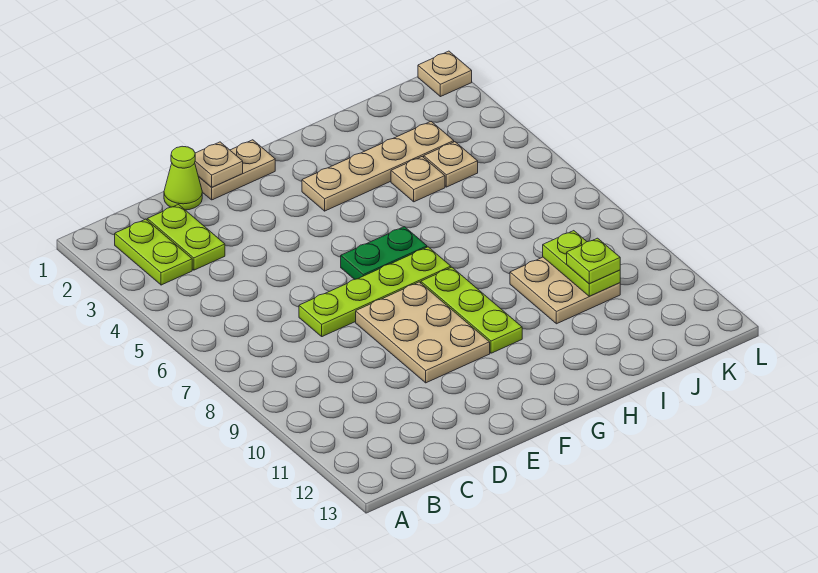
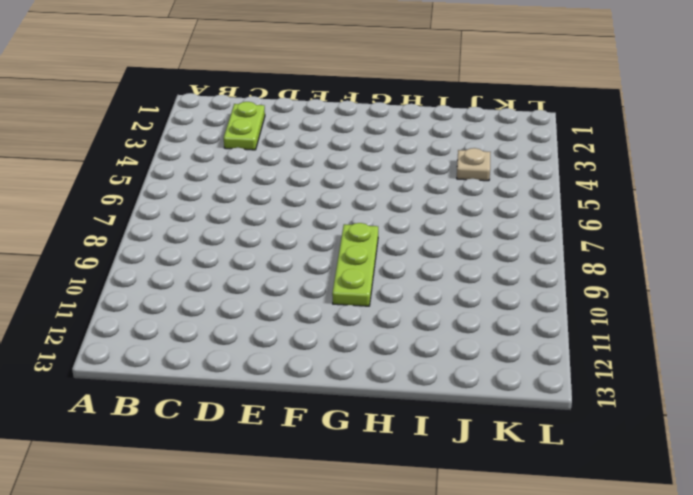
none -> lime 1x2 plate [115,219,192,285]
none -> lime 1x1 cone [164,146,202,210]
none -> lime 1x4 plate [299,247,451,337]

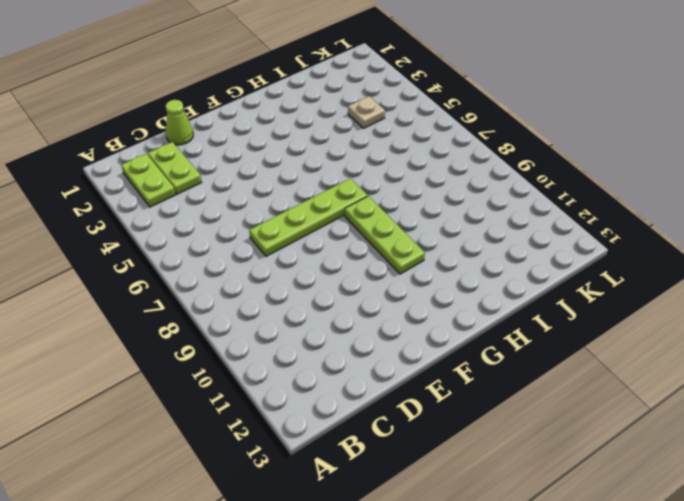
none -> tan 1x2 plate [199,140,275,200]
none -> tan 2x3 plate [356,282,490,383]
none -> green 1x2 plate [341,227,427,280]

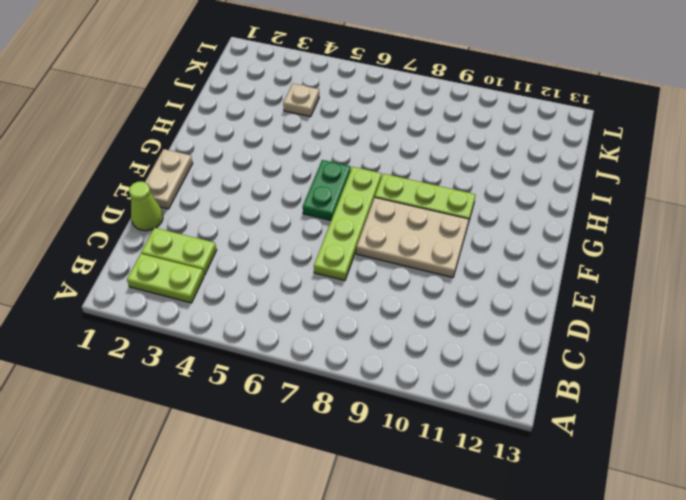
none -> tan 1x4 plate [302,122,454,211]
none -> tan 1x1 plate [391,157,445,202]
none -> tan 2x2 plate [510,257,620,324]

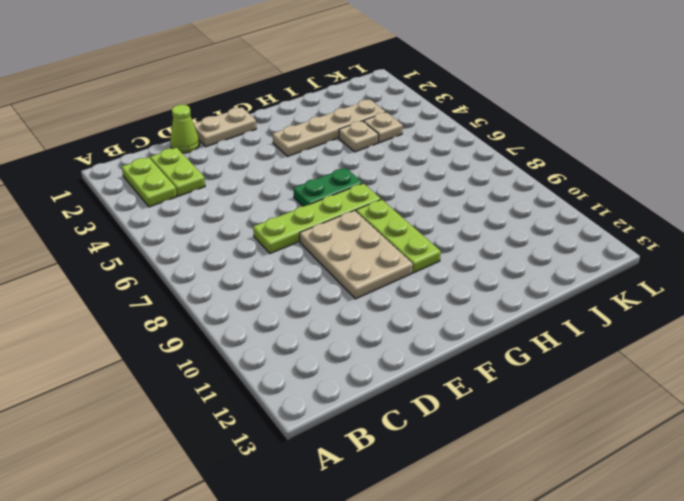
none -> tan 2x2 plate [510,257,620,324]
none -> tan 1x1 plate [418,51,472,97]
none -> tan 1x1 plate [195,142,243,187]

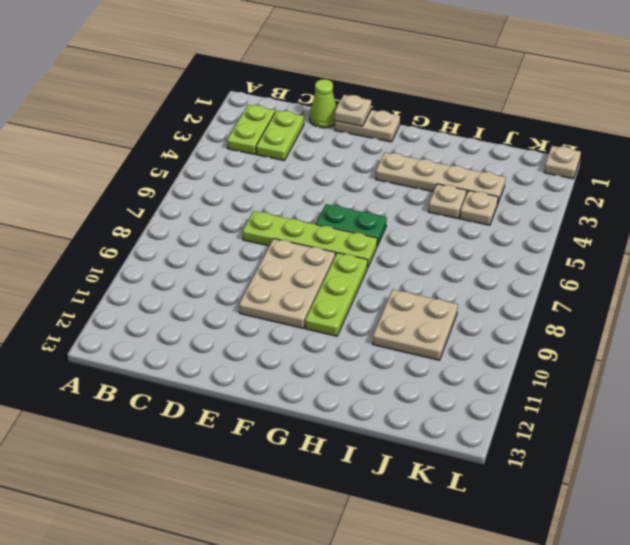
none -> lime 1x2 plate [543,231,620,296]
none -> lime 1x1 plate [567,238,620,284]

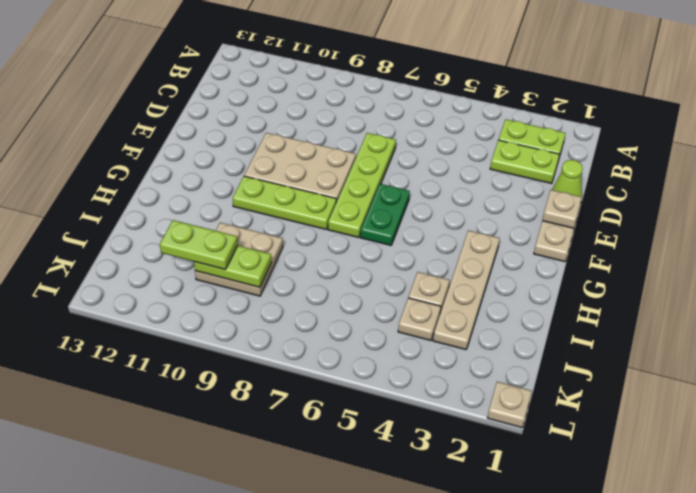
lime 1x2 plate [160,220,238,270] -> lime 1x1 plate [567,238,620,284]

